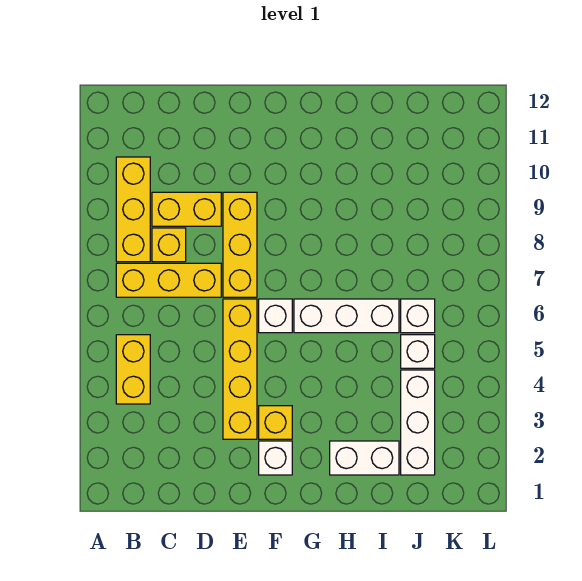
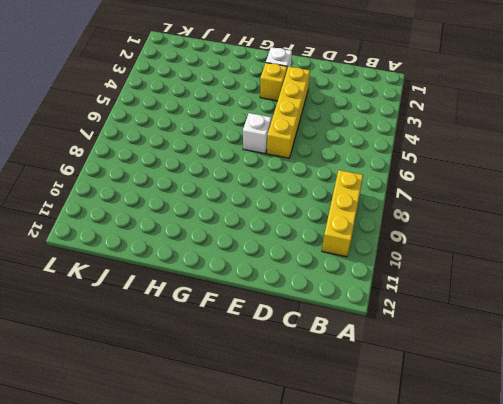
none -> yellow 1x2 brick [116,335,150,404]
none -> yellow 1x3 brick [116,263,221,297]
none -> yellow 1x1 brick [152,228,186,262]

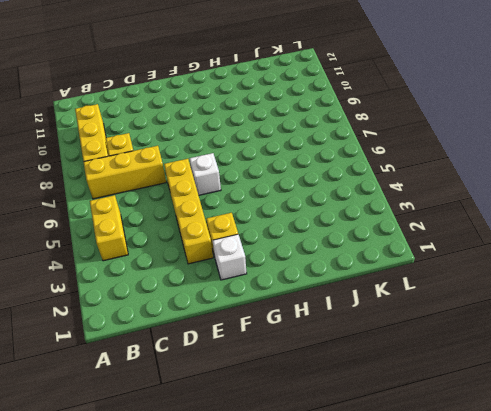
none -> yellow 1x2 brick [152,192,221,226]
none -> yellow 1x3 brick [223,192,257,297]
none -> white 1x3 brick [294,299,399,333]

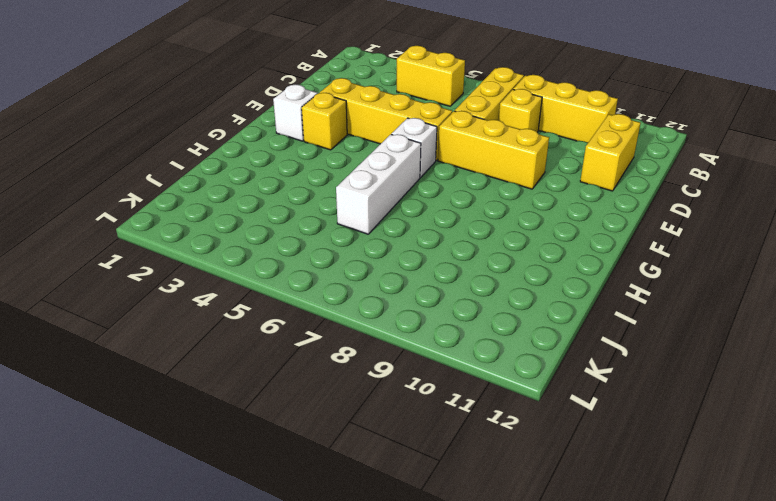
yellow 1x2 brick [580,114,641,191] -> yellow 1x2 brick moved to [152,192,221,226]
none -> white 1x2 brick [330,441,399,475]
none -> white 1x3 brick [401,370,435,475]
none -> white 1x1 brick [401,335,435,368]

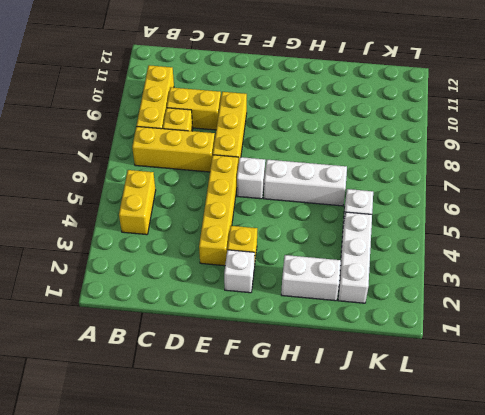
none -> white 1x1 brick [401,299,435,333]

